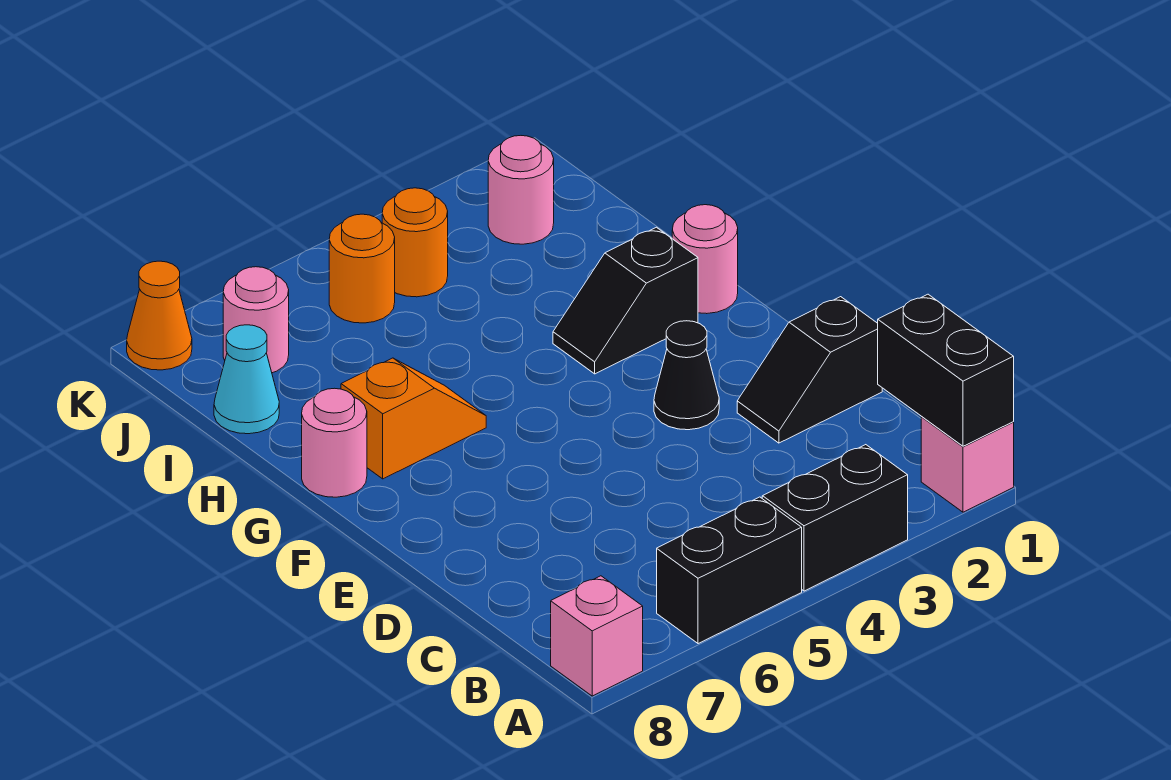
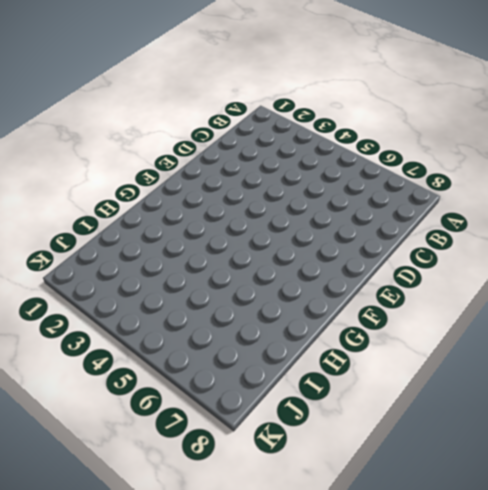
none -> pink 1x1 brick [921,417,1014,512]
none -> black 1x2 brick [762,445,908,591]
none -> black 1x2 brick [657,497,802,644]

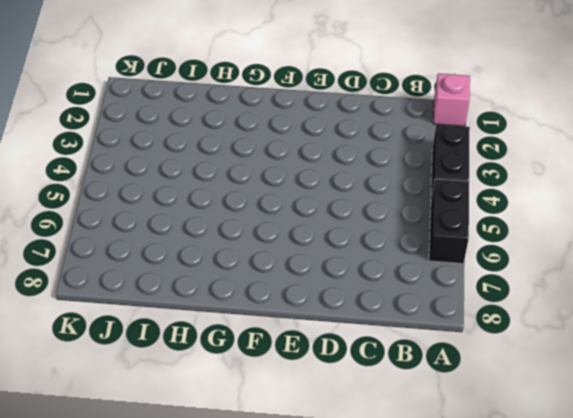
none -> pink 1x1 brick [551,576,643,696]
none -> black 1x2 slope [737,297,882,443]
none -> black 1x1 cone [654,321,719,430]

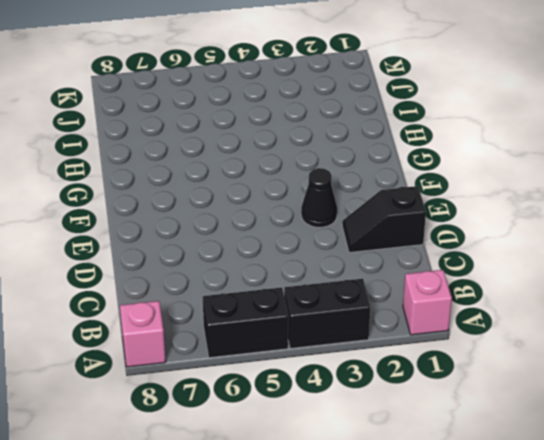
none -> pink 1x1 round brick [672,205,738,314]
none -> black 1x2 slope [553,227,698,374]
none -> orange 1x2 slope [341,358,486,479]

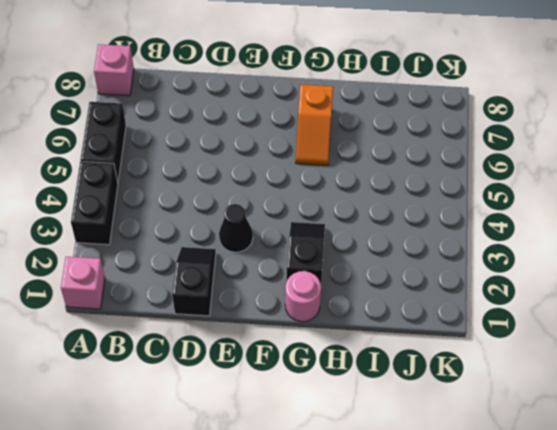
none -> pink 1x1 round brick [302,388,367,497]
none -> cyan 1x1 cone [214,325,279,434]
none -> pink 1x1 round brick [488,136,554,244]

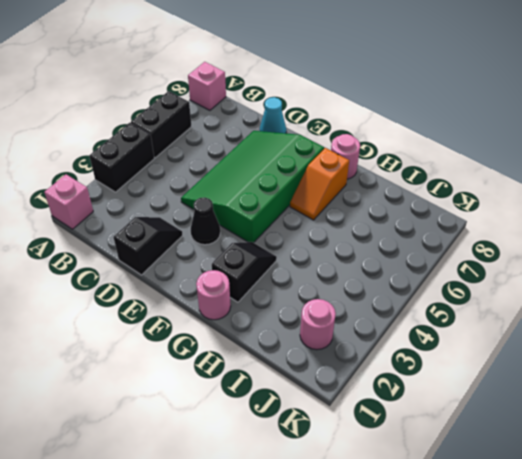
green 3x4 slope [181,131,324,243] -> none
cyan 1x1 cone [260,97,286,133] -> cyan 1x1 cone moved to [214,325,279,434]
none -> orange 1x1 round brick [382,188,448,297]
none -> orange 1x1 round brick [329,214,395,323]
none -> pink 1x1 round brick [223,267,289,373]

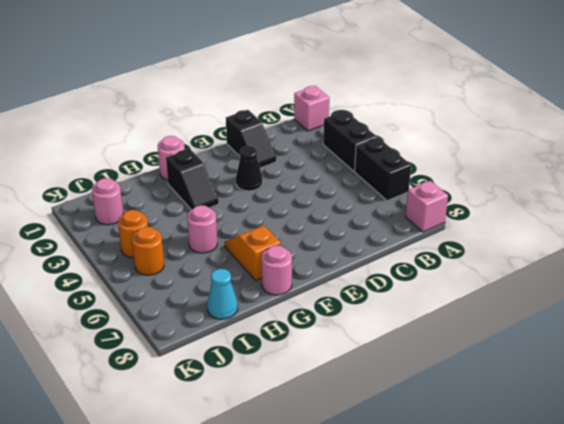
pink 1x1 round brick [187,205,217,253] -> pink 1x1 round brick moved to [223,267,289,373]
none -> orange 1x1 cone [127,261,192,370]
none -> black 1x2 brick [878,294,1014,446]

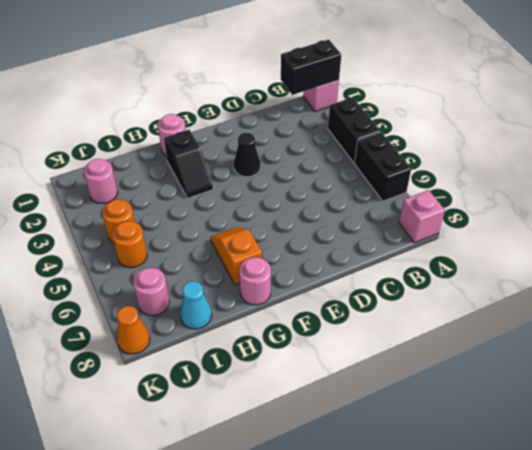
none -> black 1x2 slope [737,297,882,443]

